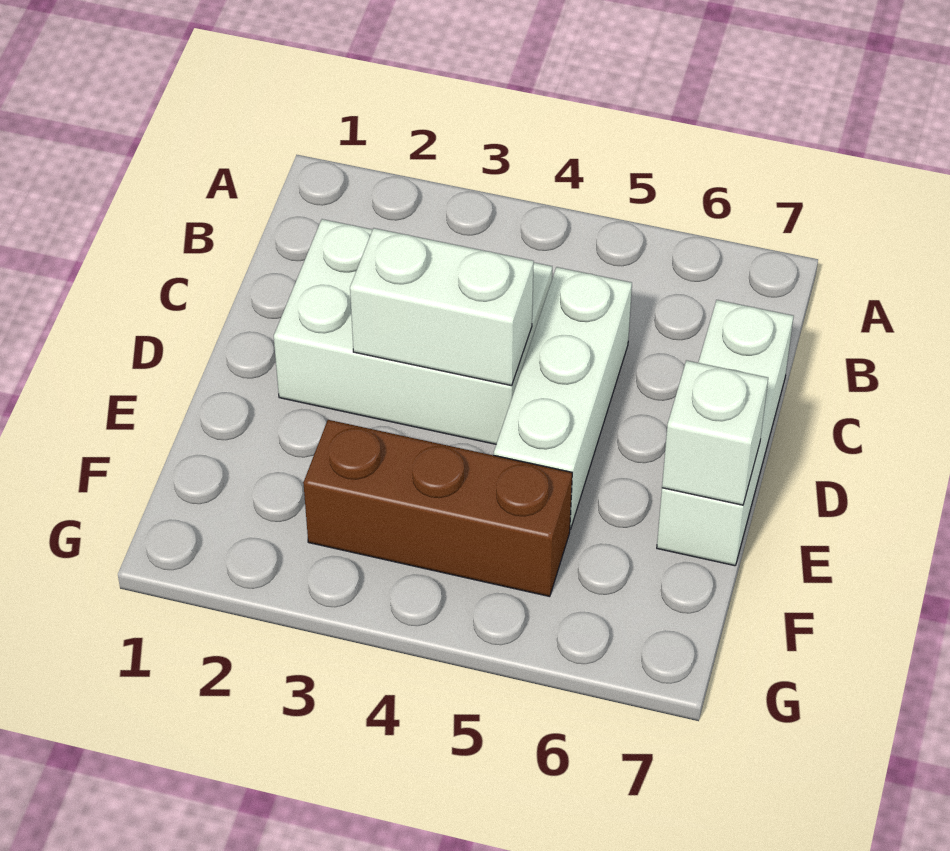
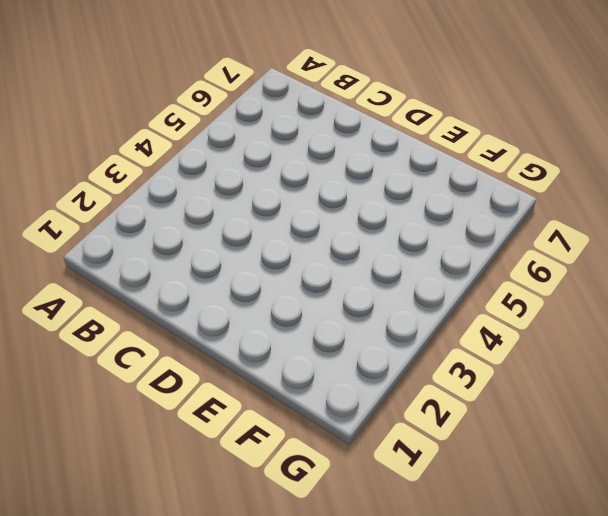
none -> white 2x3 brick [274,219,552,444]
none -> white 1x3 brick [494,267,632,529]

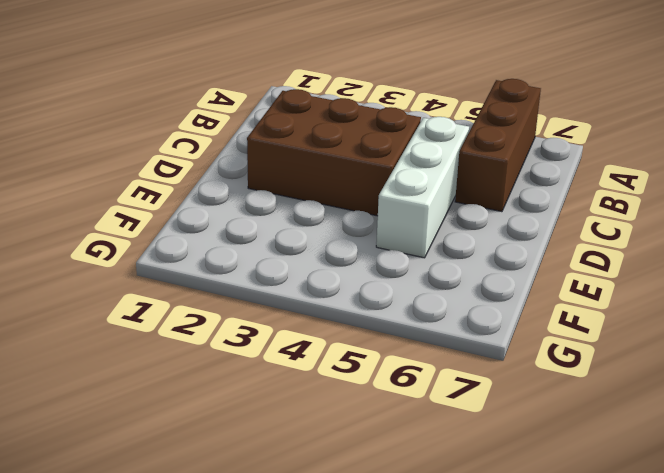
brown 1x3 brick [455,79,541,212] -> brown 1x3 brick turned to [303,420,572,597]
brown 2x3 brick [247,89,421,216] -> white 2x3 brick [274,219,552,444]
none -> white 1x3 brick [657,300,794,566]
none -> white 1x2 brick [350,228,534,386]

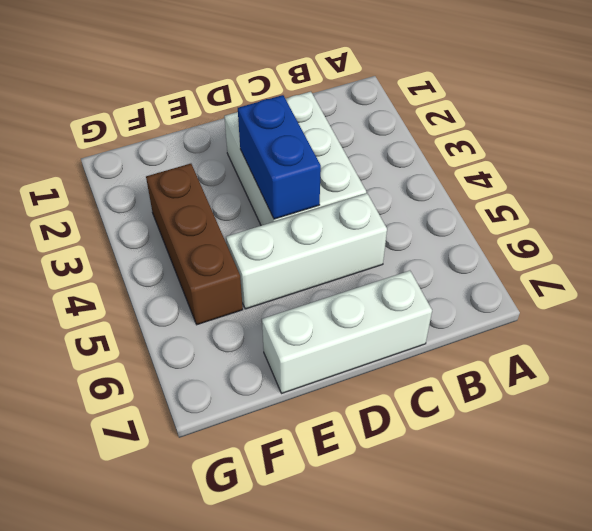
blue 1x2 brick [238,95,321,219] -> white 1x2 brick [350,228,534,386]
none -> white 1x1 brick [662,360,768,505]

